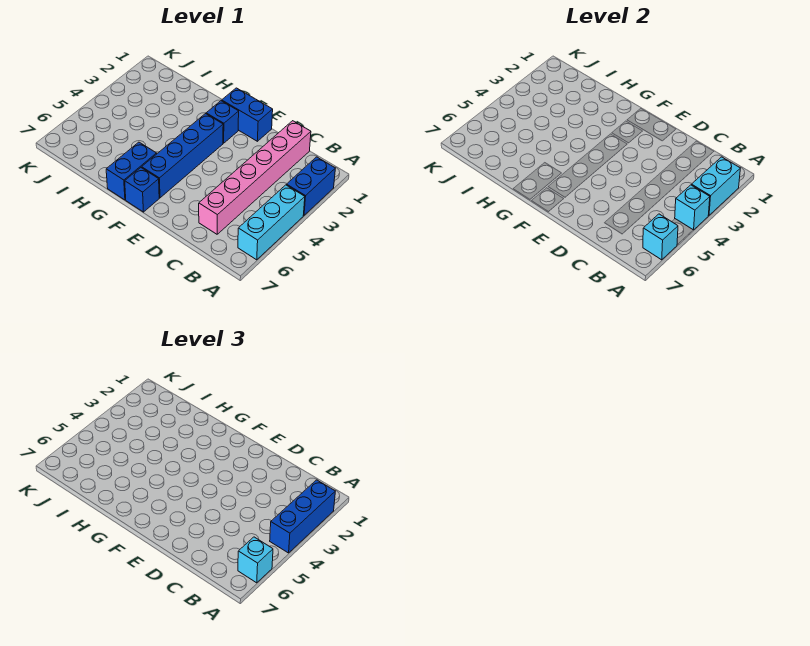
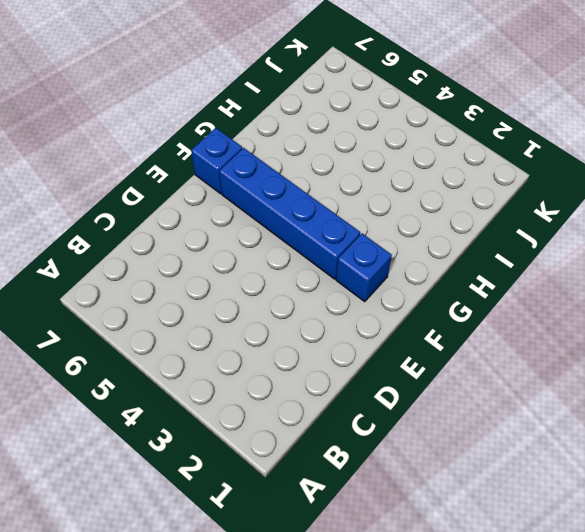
none -> blue 1x2 brick [287,157,335,215]
none -> cyan 1x3 brick [238,185,305,260]
none -> pink 1x6 brick [199,121,311,234]

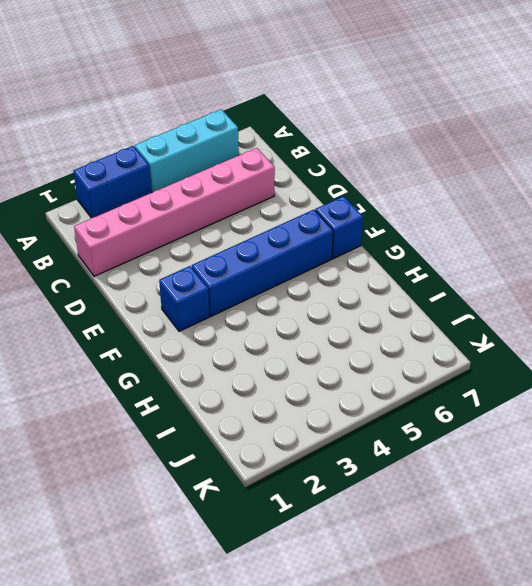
none -> blue 1x2 brick [222,88,273,141]
none -> blue 1x2 brick [106,142,157,200]
none -> cyan 1x2 brick [692,157,740,215]

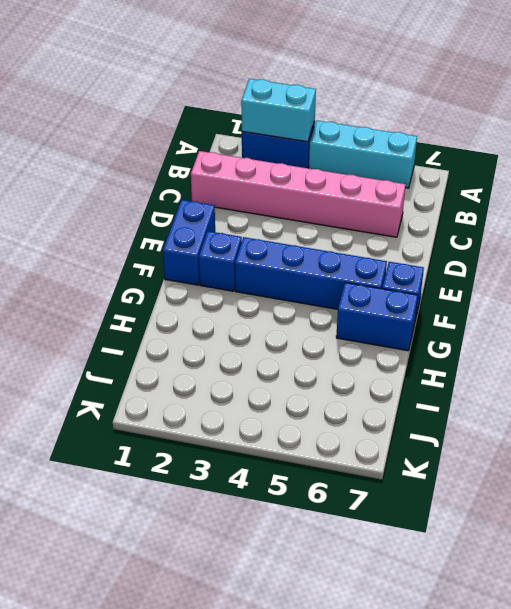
none -> cyan 1x1 brick [675,185,710,230]
none -> cyan 1x1 brick [643,214,678,260]
none -> blue 1x3 brick [270,480,335,553]

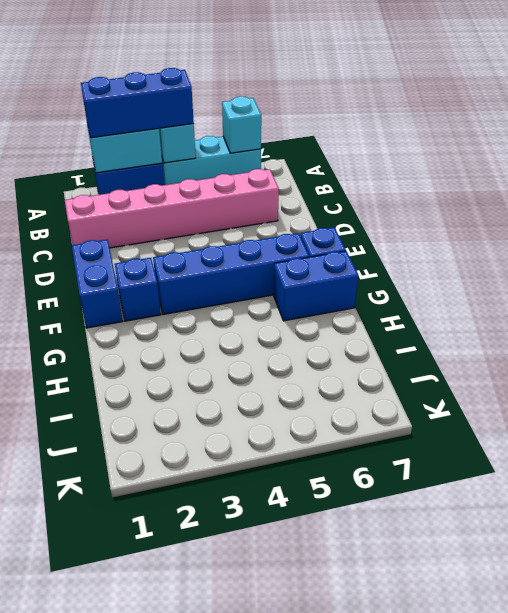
none -> cyan 1x1 brick [238,537,273,583]

